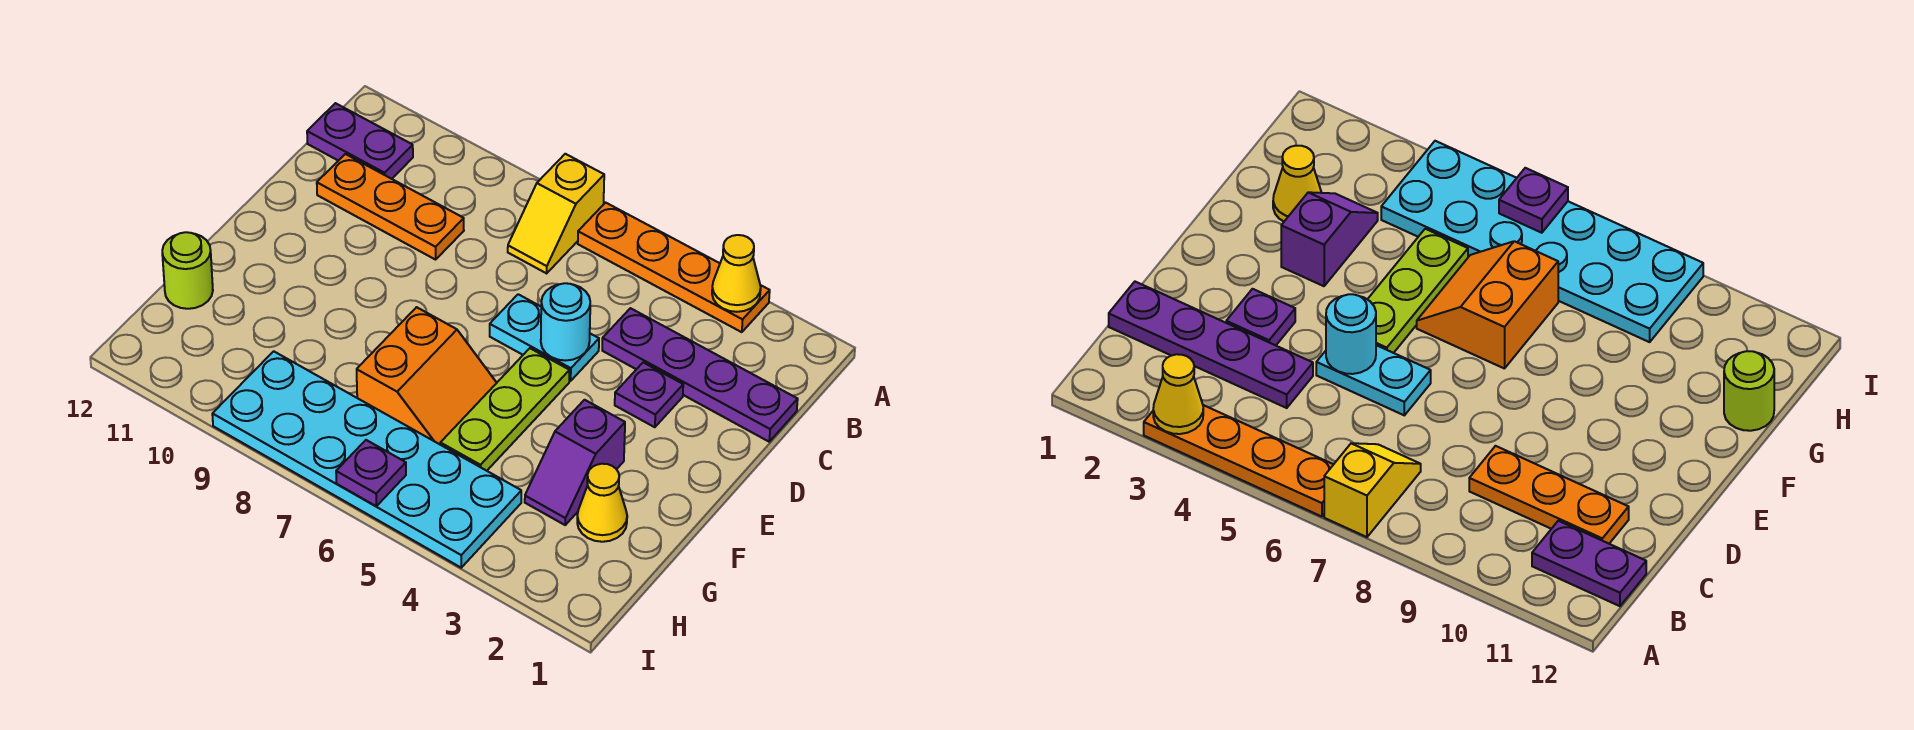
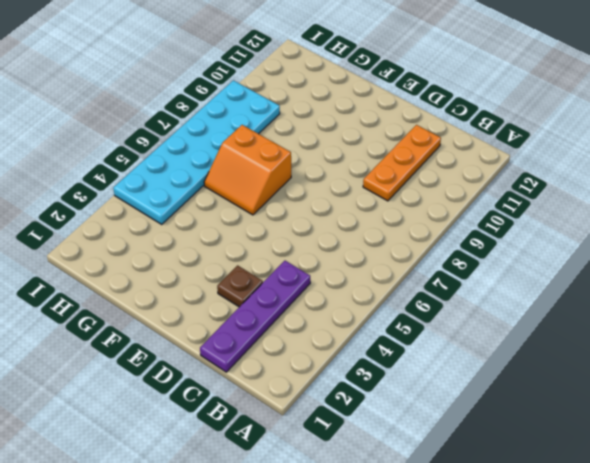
brown 1x1 plate [217,265,263,307] -> purple 1x1 plate [615,362,683,427]
none -> orange 1x4 plate [578,203,770,332]
none -> yellow 1x2 slope [508,154,604,273]
none -> purple 1x2 plate [307,103,413,179]

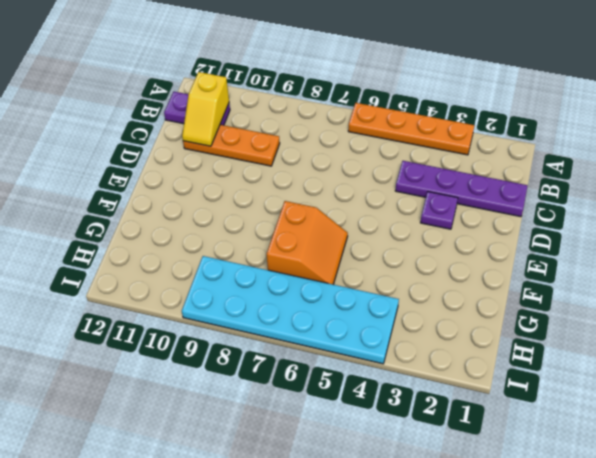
yellow 1x2 slope [182,72,229,146] -> yellow 1x2 slope moved to [508,154,604,273]
none -> cyan 1x2 plate [490,294,599,381]
none -> lime 1x3 plate [440,348,570,471]
none -> purple 1x2 slope [525,400,625,525]

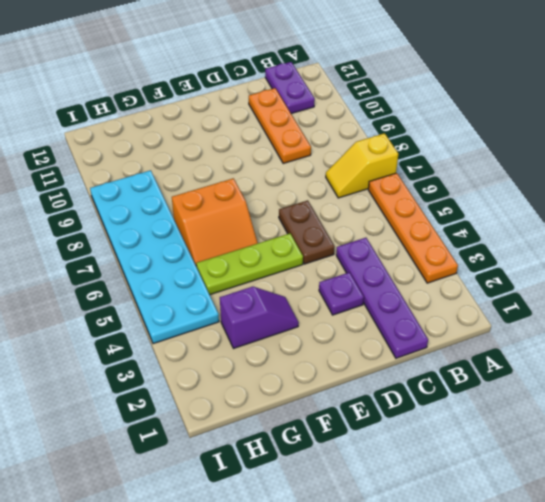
brown 1x2 plate [279,200,335,264] -> cyan 1x2 plate [490,294,599,381]
purple 1x2 slope [220,287,299,348] -> purple 1x2 slope turned to [525,400,625,525]
none -> yellow 1x1 cone [577,464,627,542]
none -> lime 1x1 round brick [162,232,213,309]
none -> yellow 1x1 cone [712,235,761,312]

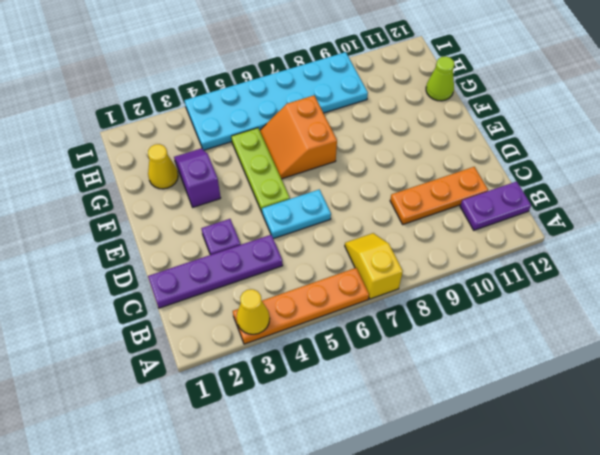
lime 1x1 cone [426,56,455,101] -> lime 1x1 round brick [162,232,213,309]
none -> cyan 1x1 round brick [541,283,590,361]
none -> purple 1x1 plate [336,440,406,506]

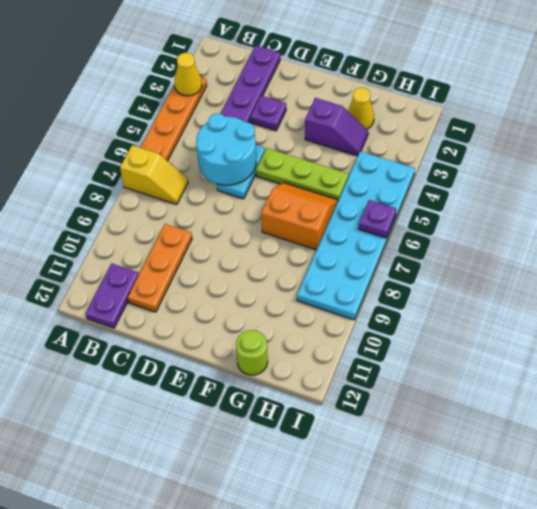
cyan 2x2 round brick [196,114,256,185] -> cyan 1x1 round brick [541,283,590,361]

